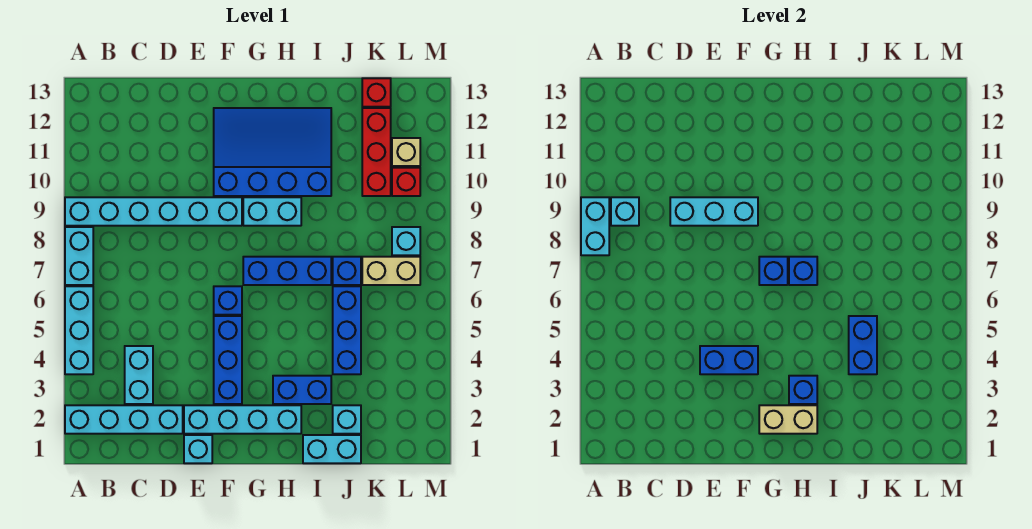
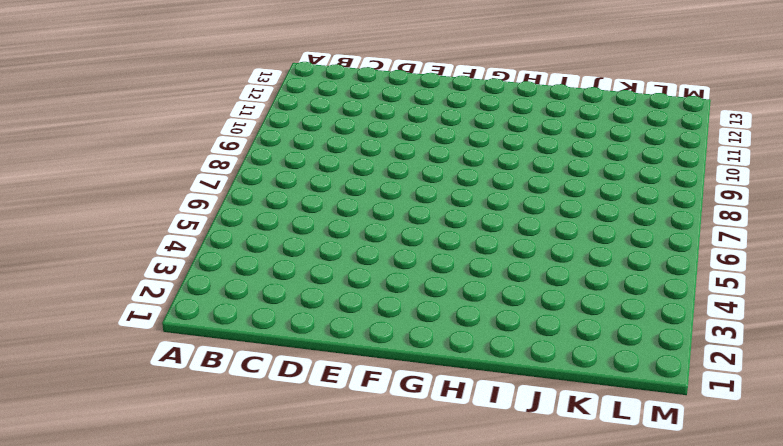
none -> cyan 1x4 brick [65,405,183,434]
none -> cyan 1x3 brick [65,286,93,374]
none -> cyan 1x2 brick [65,227,93,285]
none -> cyan 1x6 brick [65,197,242,226]

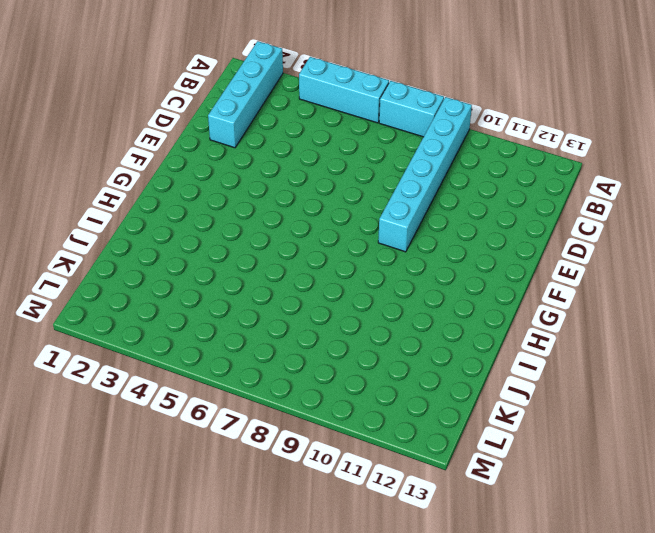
none -> cyan 1x2 brick [125,346,153,404]
none -> cyan 1x1 brick [184,435,212,463]
none -> cyan 1x4 brick [184,405,301,434]
none -> blue 1x3 brick [214,316,242,404]

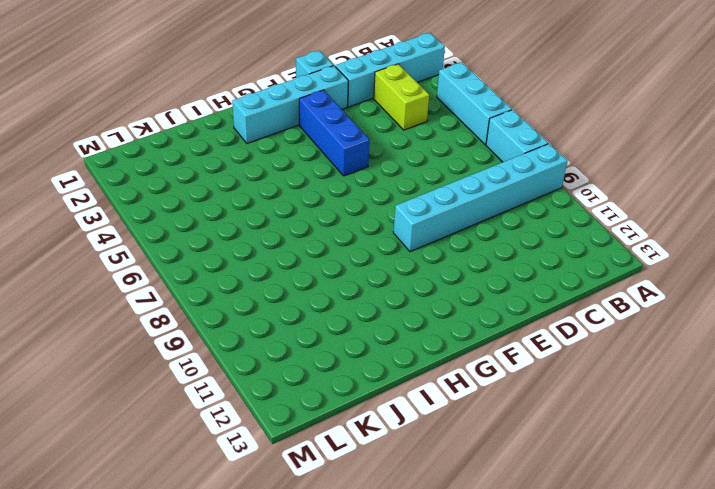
lime 1x2 brick [374,64,429,130] -> cyan 1x2 brick [125,346,153,404]
none -> blue 1x1 brick [214,286,242,315]
none -> blue 3x4 slope [214,108,331,196]
none -> blue 1x3 brick [243,257,331,285]
none -> cyan 1x2 brick [243,197,301,226]

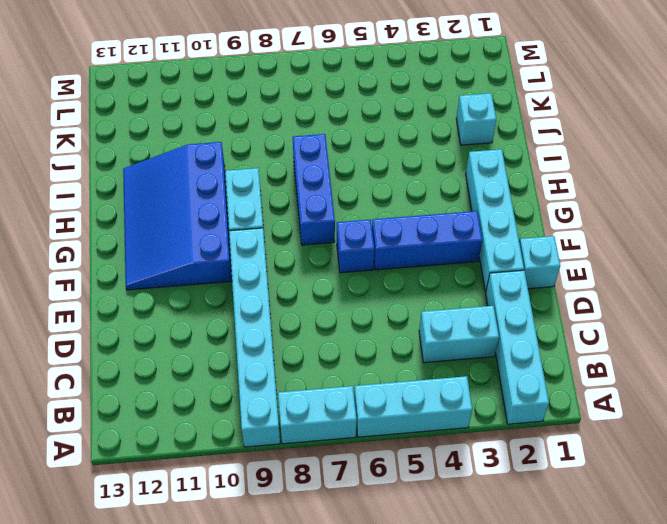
none -> blue 1x2 brick [273,376,331,404]
none -> cyan 1x2 brick [303,435,361,463]
none -> blue 1x3 brick [333,286,361,374]
none -> blue 1x1 brick [333,257,361,285]

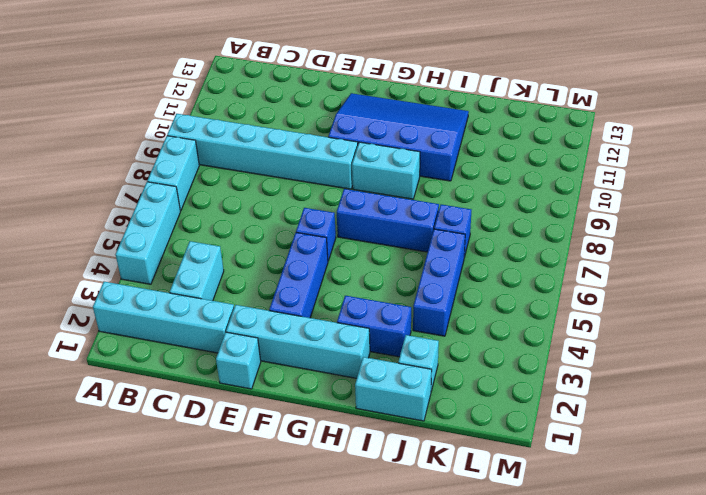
none -> tan 1x2 brick [362,257,420,285]
none -> red 1x3 brick [362,108,391,196]
none -> red 1x1 brick [362,78,391,107]
none -> cyan 1x1 brick [392,227,420,255]

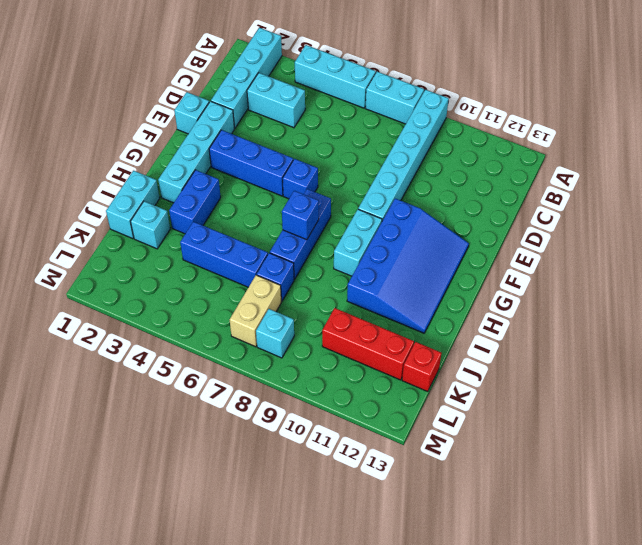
none -> red 1x1 brick [392,168,420,196]
none -> tan 1x1 brick [392,138,420,166]
none -> cyan 1x2 brick [581,197,609,255]
none -> cyan 1x1 brick [611,197,639,226]

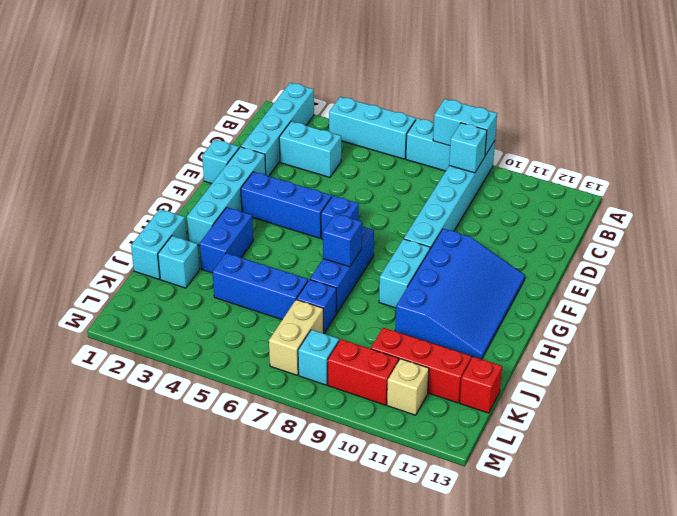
red 1x2 brick [328,339,399,405] -> red 1x1 brick [392,168,420,196]
none -> cyan 1x3 brick [670,197,758,226]
none -> blue 1x2 brick [700,346,758,374]
none -> tan 1x2 brick [759,405,817,434]
none -> blue 1x1 brick [759,257,788,285]

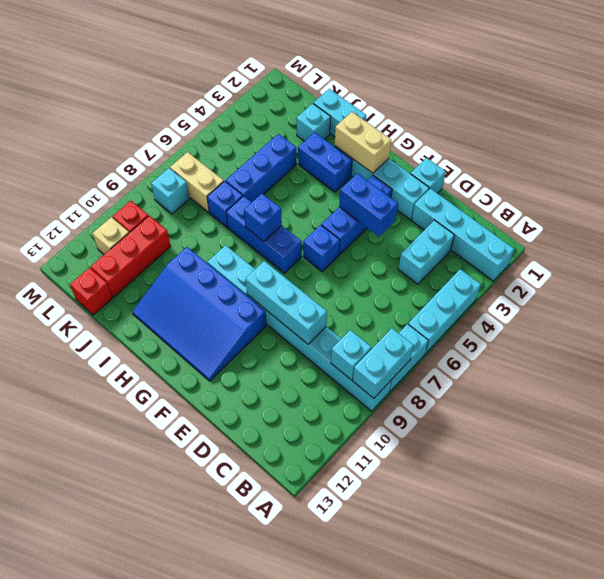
none -> blue 1x1 brick [759,257,788,285]
none -> blue 1x1 brick [789,376,817,404]
none -> blue 1x2 brick [849,316,877,374]

